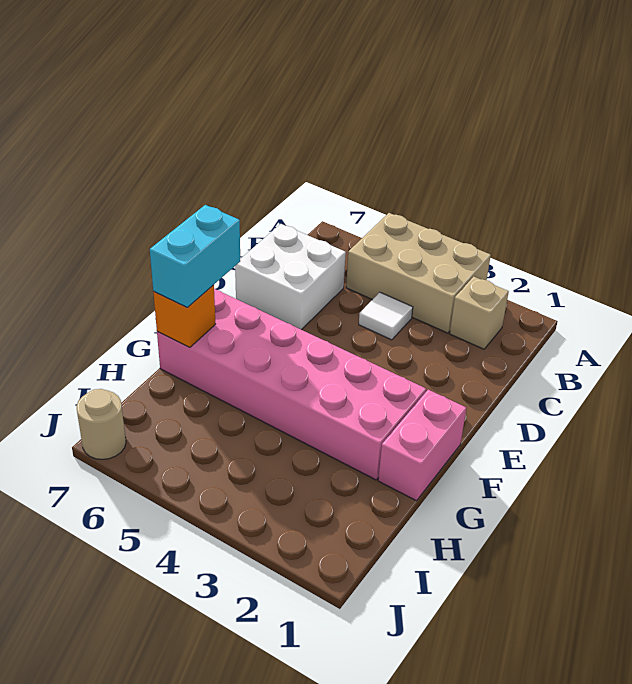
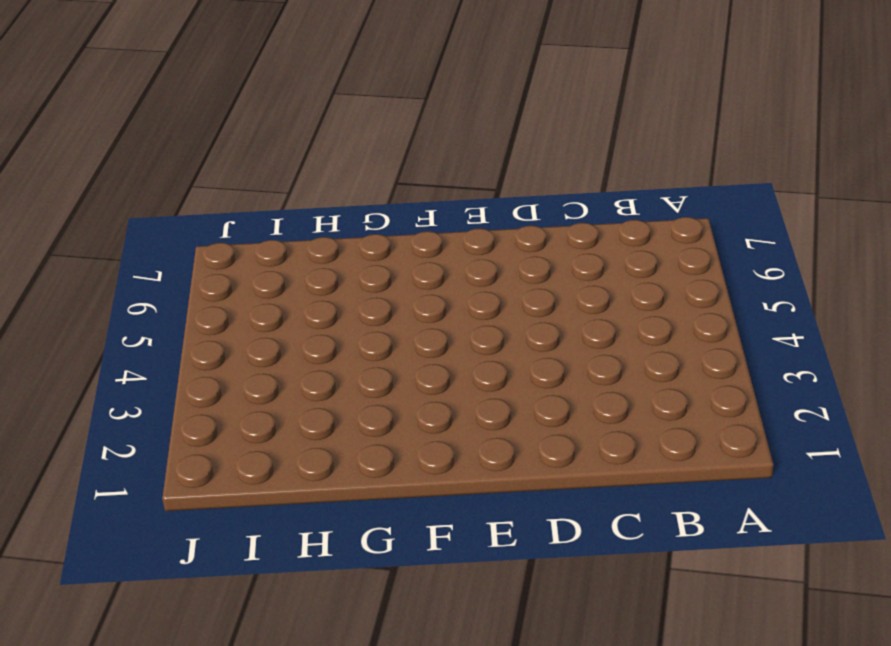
none -> tan 2x3 brick [346,213,491,333]
none -> tan 1x1 brick [450,277,509,349]

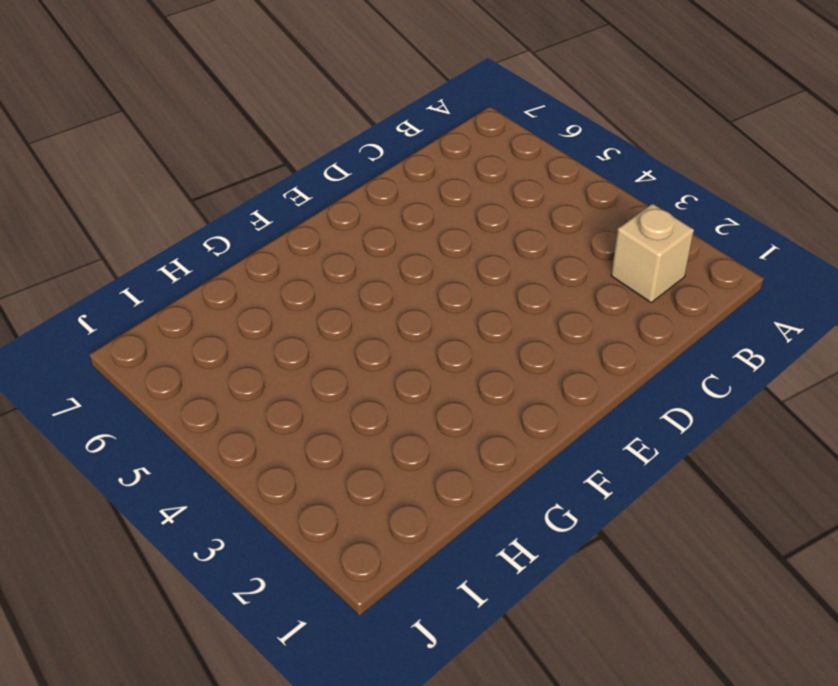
none -> tan 2x3 brick [346,213,491,333]
none -> white 1x1 tile [359,292,413,340]

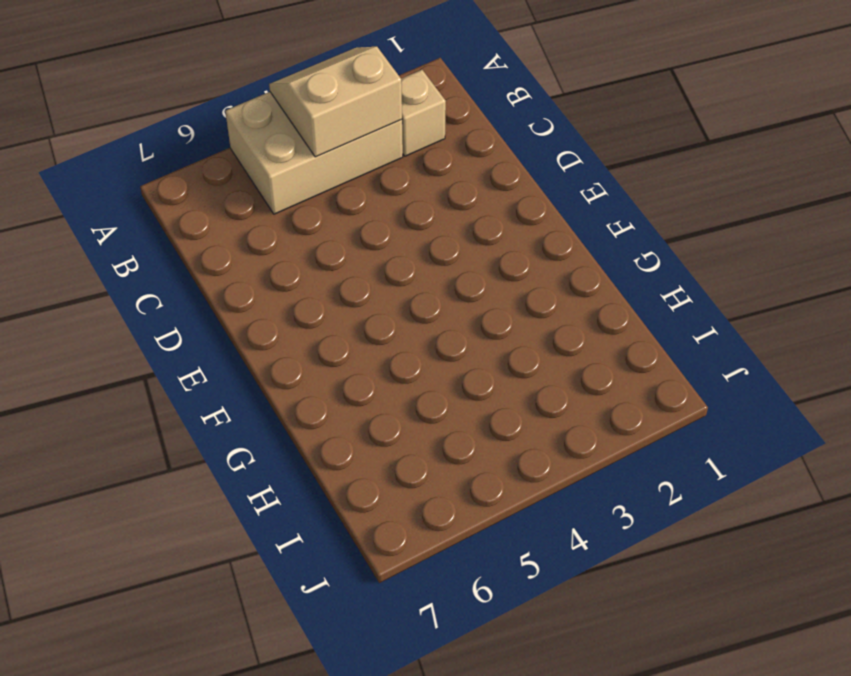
tan 2x2 slope [269,47,402,157] -> none
none -> white 1x1 tile [359,292,413,340]
none -> white 2x2 brick [235,224,346,330]

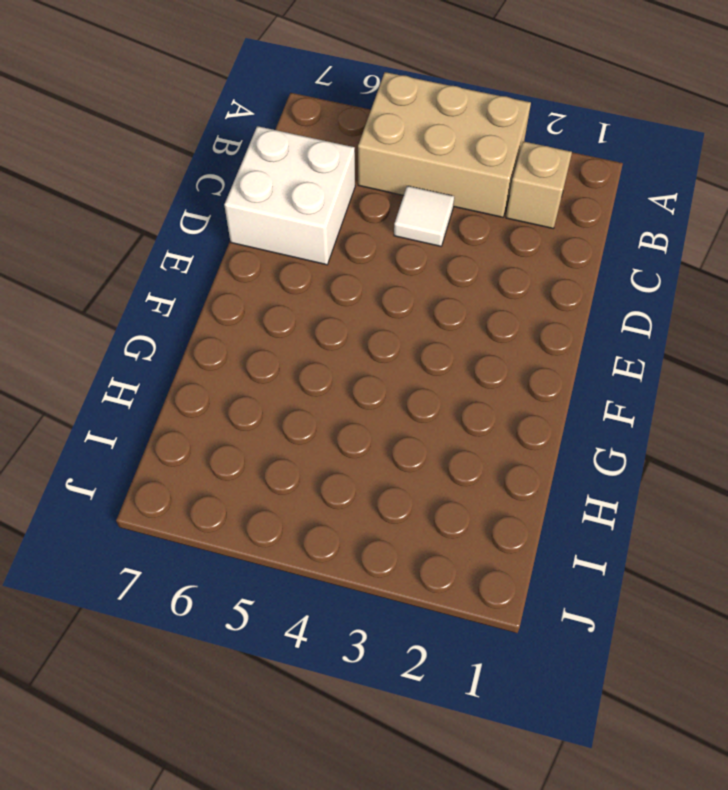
none -> pink 1x2 brick [378,390,466,501]
none -> pink 2x6 brick [157,289,426,480]

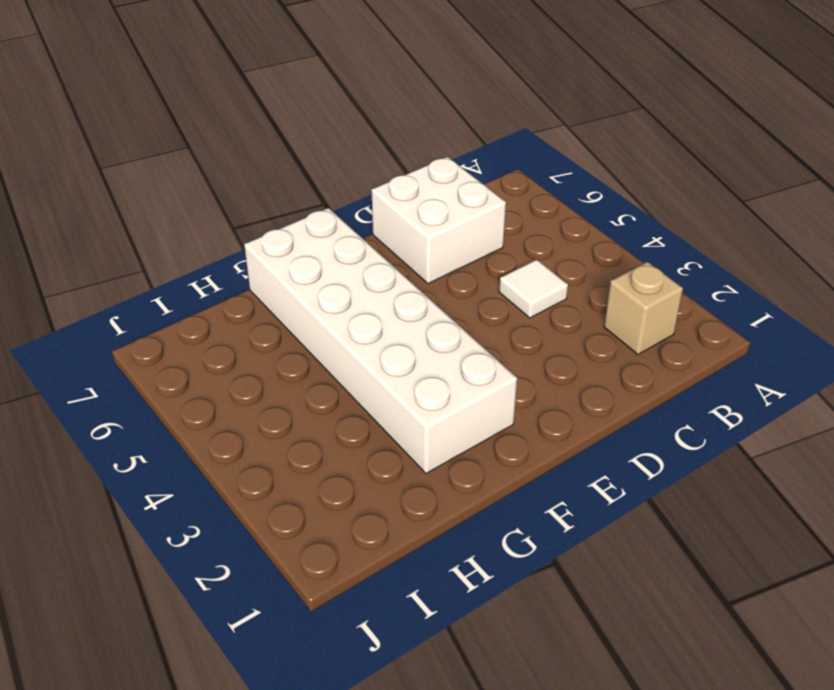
white 2x6 brick [244,208,517,474] -> pink 2x6 brick [157,289,426,480]
none -> tan 2x3 brick [346,213,491,333]
none -> pink 1x2 brick [378,390,466,501]

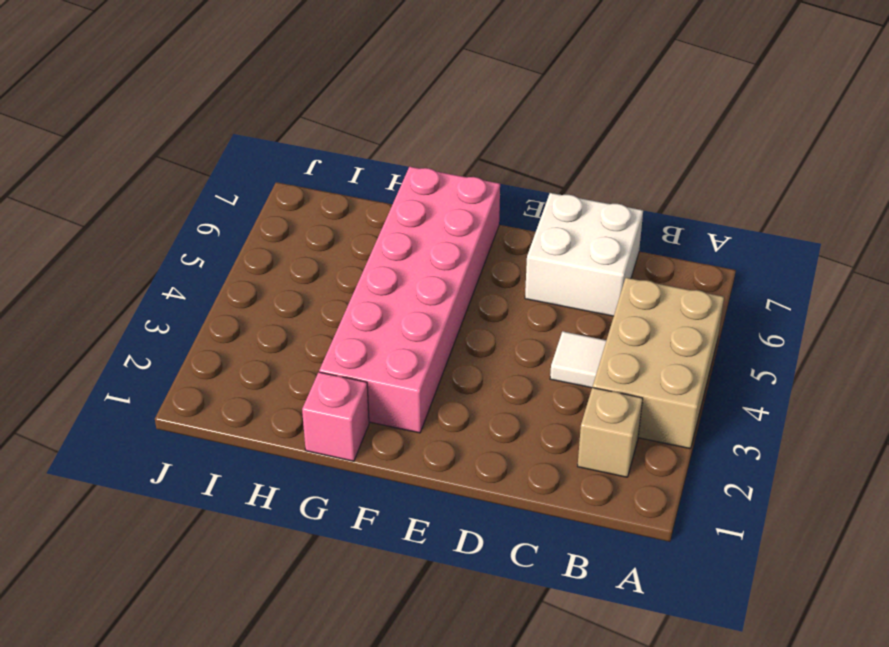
pink 1x1 brick [302,372,369,461] -> pink 1x2 brick [378,390,466,501]
none -> tan 1x1 round brick [77,389,126,459]
none -> orange 1x1 brick [153,285,215,347]

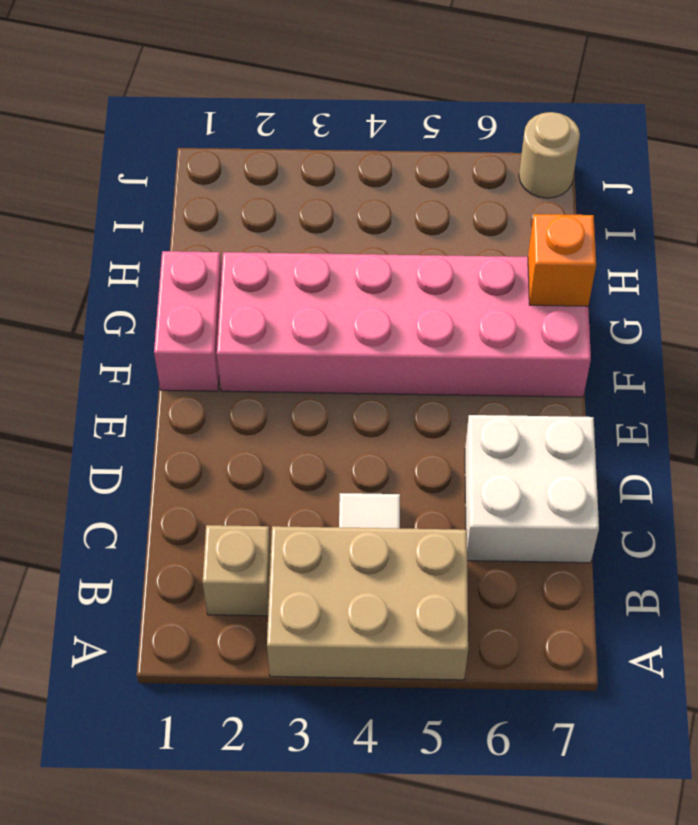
none -> cyan 1x2 brick [150,205,240,308]

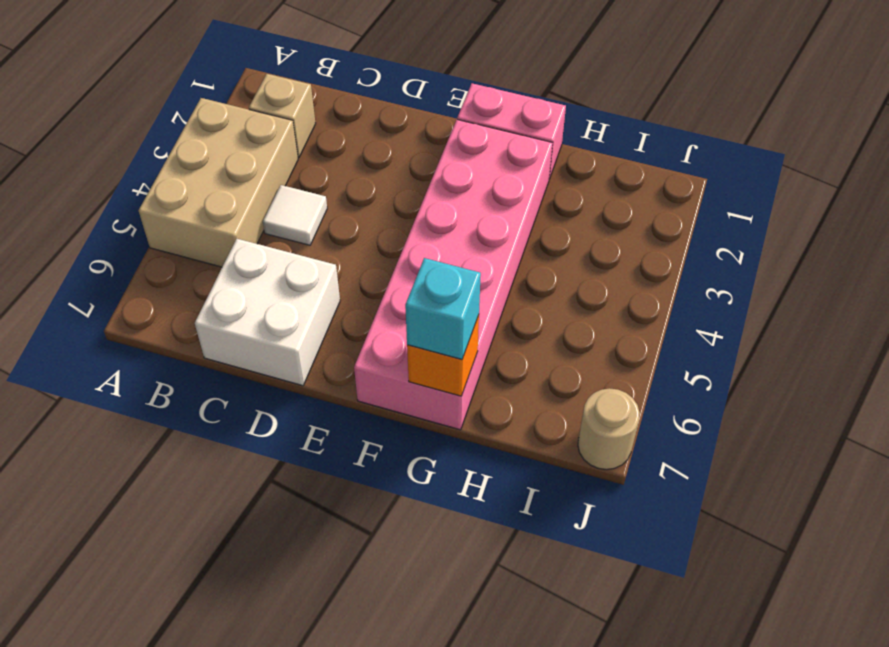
cyan 1x1 brick [405,258,481,359] -> cyan 1x2 brick [150,205,240,308]

